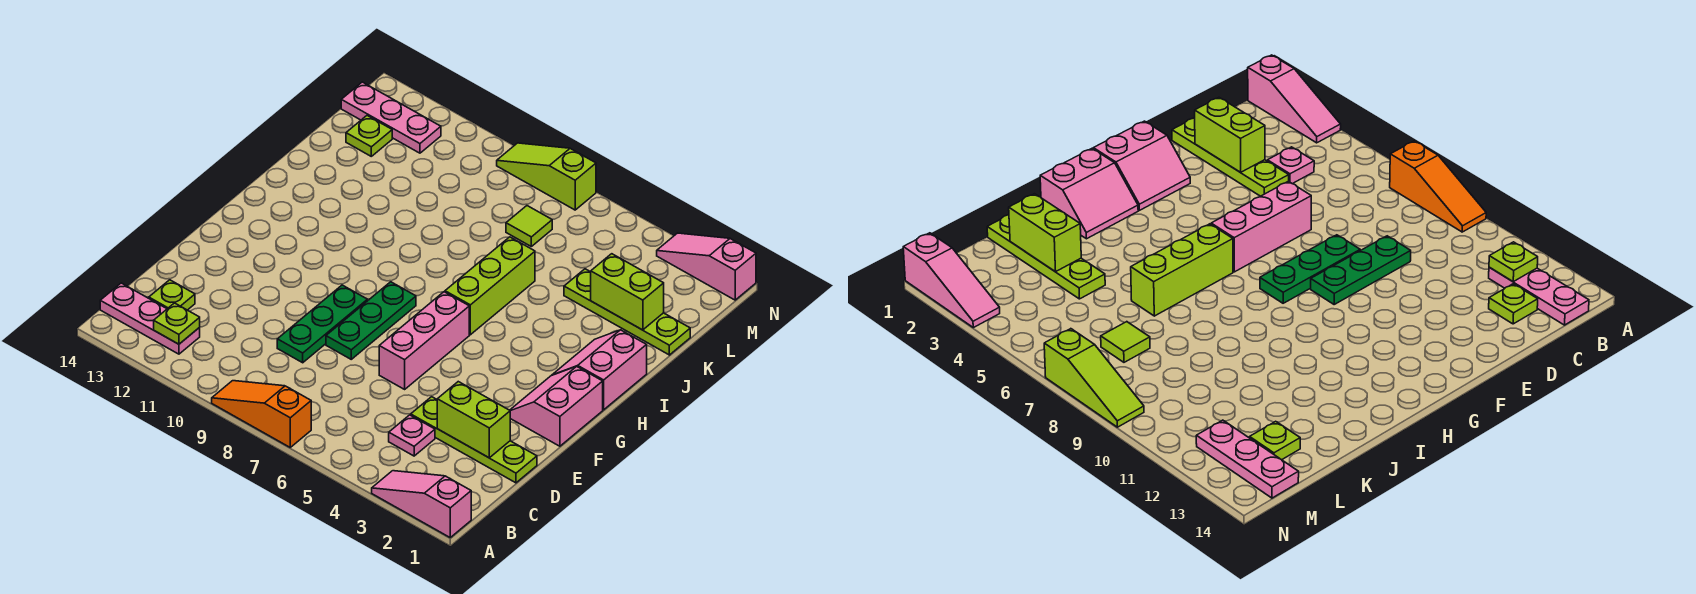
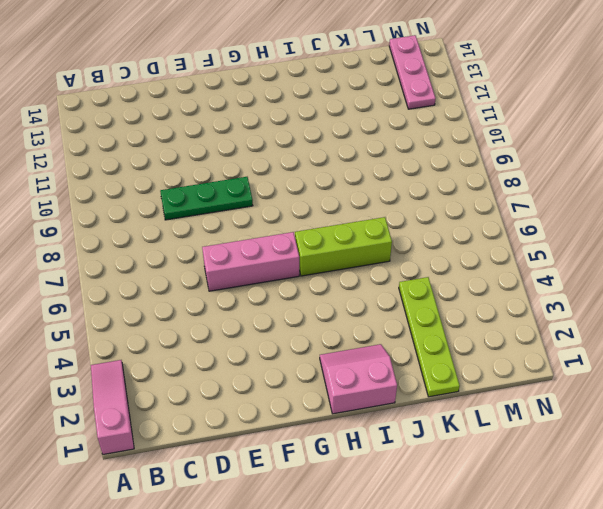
none -> orange 1x3 slope [212,381,311,447]
none -> pink 1x3 plate [100,283,200,354]
none -> pink 1x1 plate [389,415,435,456]

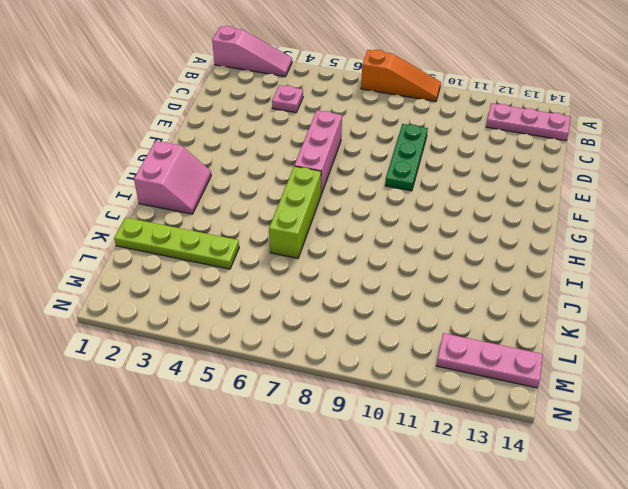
none -> lime 1x1 plate [149,280,195,310]
none -> lime 1x4 plate [411,397,537,483]
none -> green 1x3 plate [326,282,416,359]

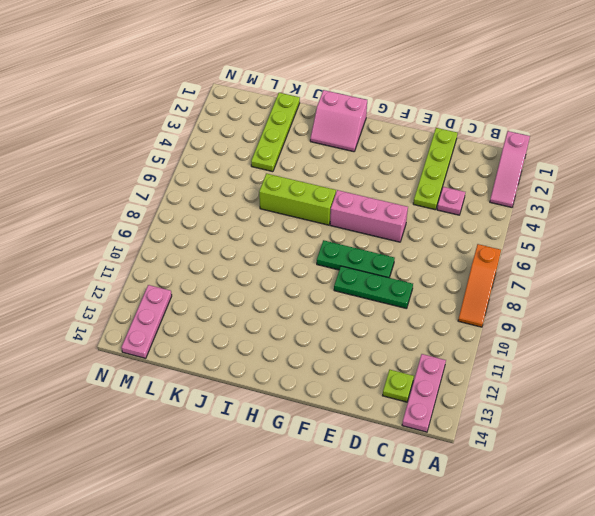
none -> pink 2x2 slope [510,366,603,446]
none -> lime 1x1 tile [506,206,552,246]
none -> lime 1x1 plate [346,116,392,156]

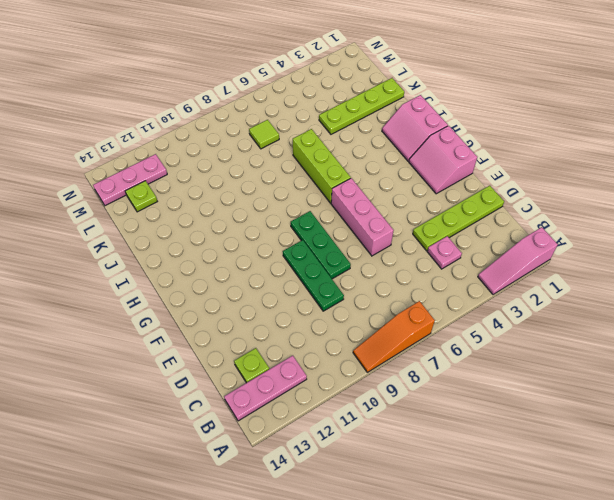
none -> pink 1x3 slope [657,233,756,300]
none -> lime 1x3 slope [497,143,596,210]
none -> lime 1x1 plate [154,303,200,344]

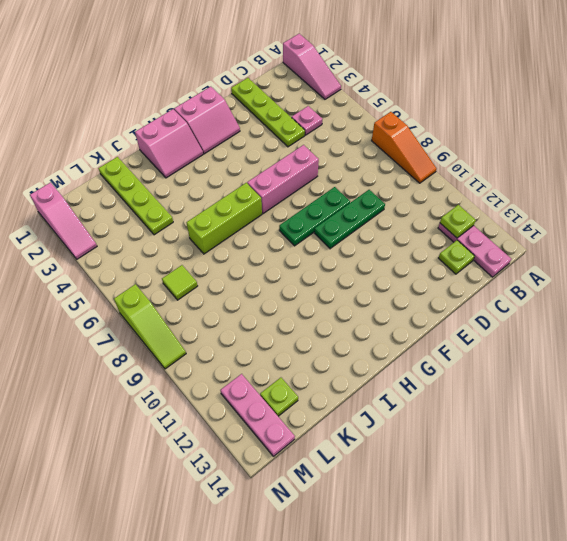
none -> lime 1x2 brick [437,382,510,458]
none -> lime 1x2 brick [591,254,664,330]

